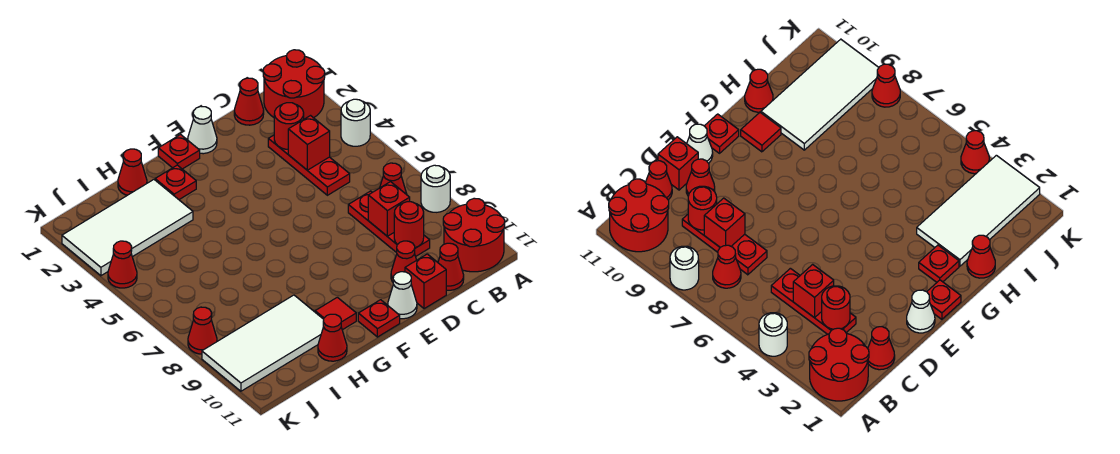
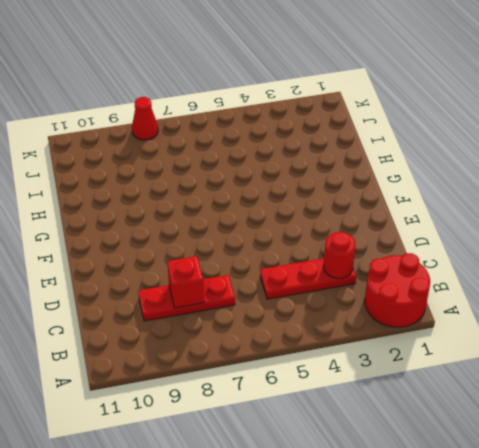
none -> white 1x1 round brick [341,99,370,146]
none -> white 1x1 round brick [421,165,450,212]
none -> red 2x2 round brick [443,198,505,272]

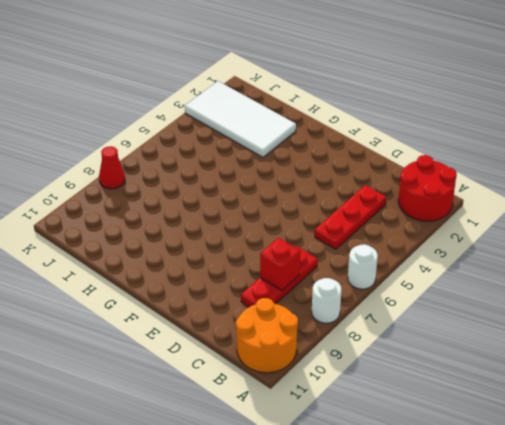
white 1x1 round brick [348,244,378,289] -> white 1x1 round brick moved to [341,99,370,146]
orange 2x2 round brick [236,298,298,373] -> red 2x2 round brick [443,198,505,272]
none -> red 1x1 cone [380,163,407,195]
none -> red 1x1 cone [234,78,264,125]
none -> red 1x1 cone [438,243,464,290]

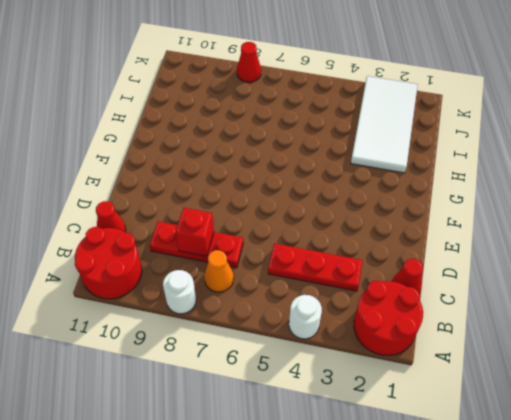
orange 1x1 cone [204,250,234,292] -> red 1x1 cone [380,163,407,195]
none -> red 1x1 cone [391,241,416,282]
none -> red 1x1 brick [405,254,446,309]
none -> white 1x1 cone [188,107,217,154]

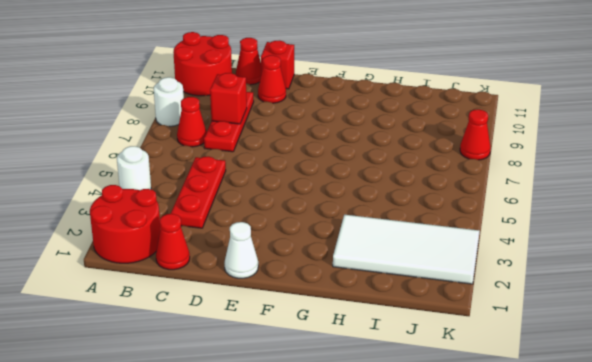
none -> white 1x1 cone [388,272,417,319]
none -> red 1x1 plate [158,135,200,169]
none -> red 1x1 plate [358,300,400,337]

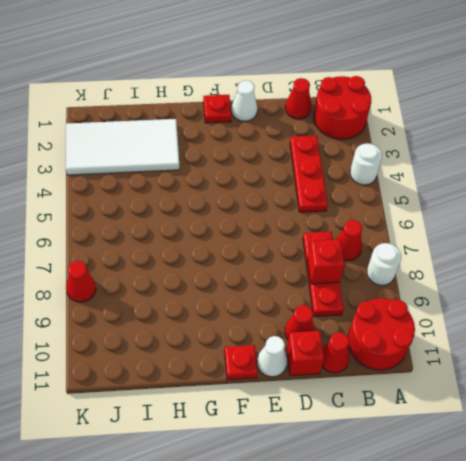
none -> red 1x1 plate [155,165,196,199]
none -> red 1x1 tile [315,297,356,330]
none -> red 1x1 cone [118,149,147,195]

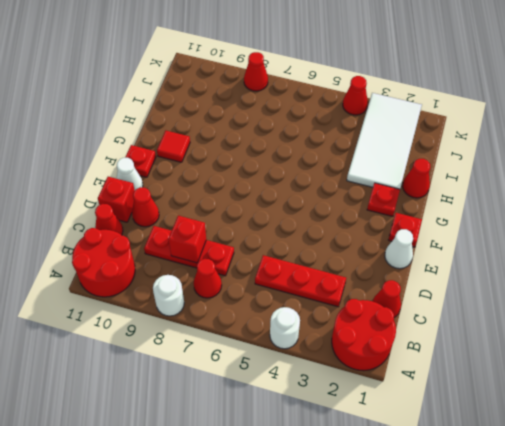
none -> white 2x4 tile [202,295,324,391]
none -> red 1x1 cone [318,314,347,361]
none -> red 1x1 round brick [274,103,304,149]

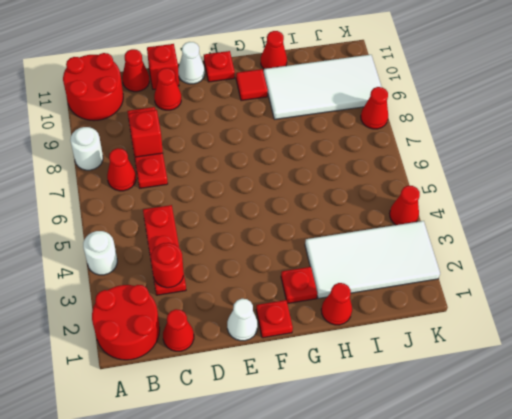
none -> red 1x1 brick [288,116,330,170]
none -> red 1x1 round brick [394,202,424,248]

